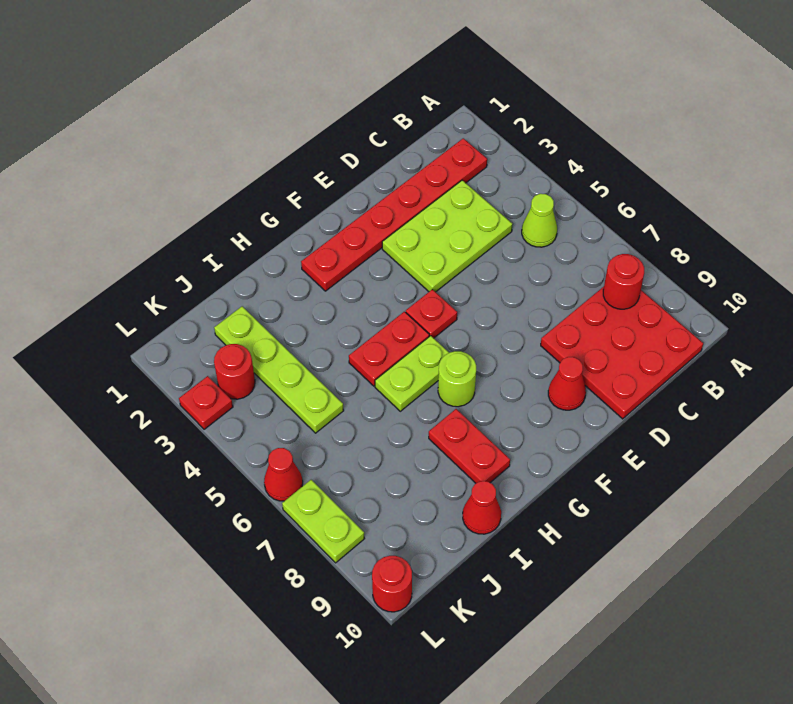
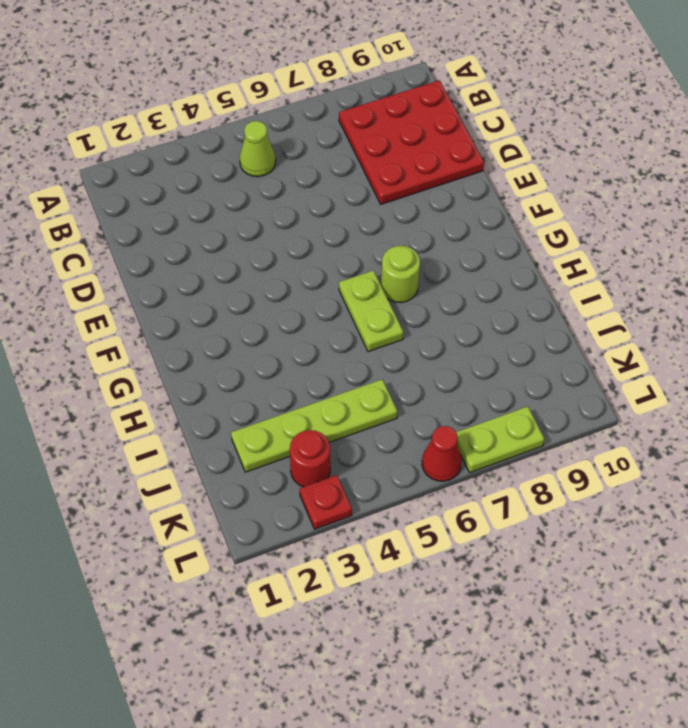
none -> red 1x6 plate [301,138,487,291]
none -> lime 2x3 plate [382,180,512,292]
none -> red 1x1 cone [548,357,586,410]

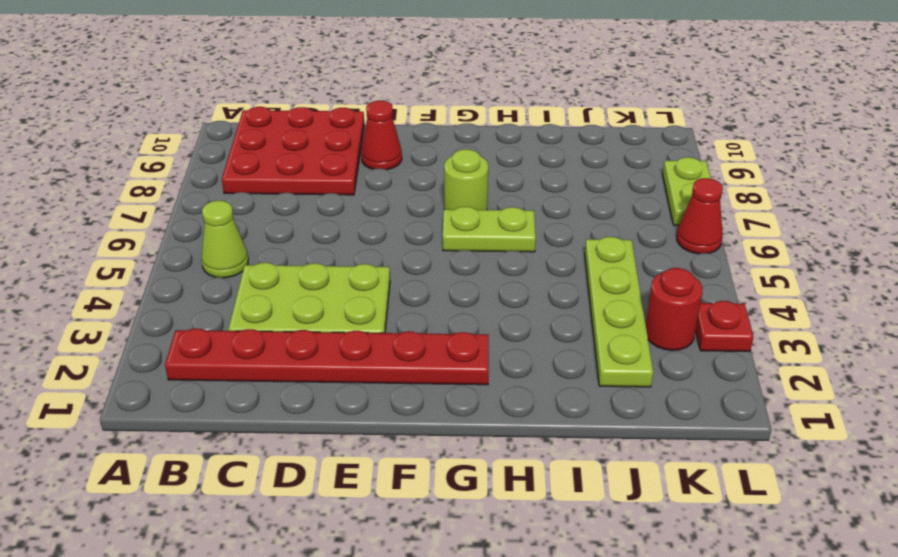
none -> red 1x1 plate [406,289,457,338]
none -> red 1x2 plate [349,312,429,386]
none -> red 1x2 plate [429,409,510,483]

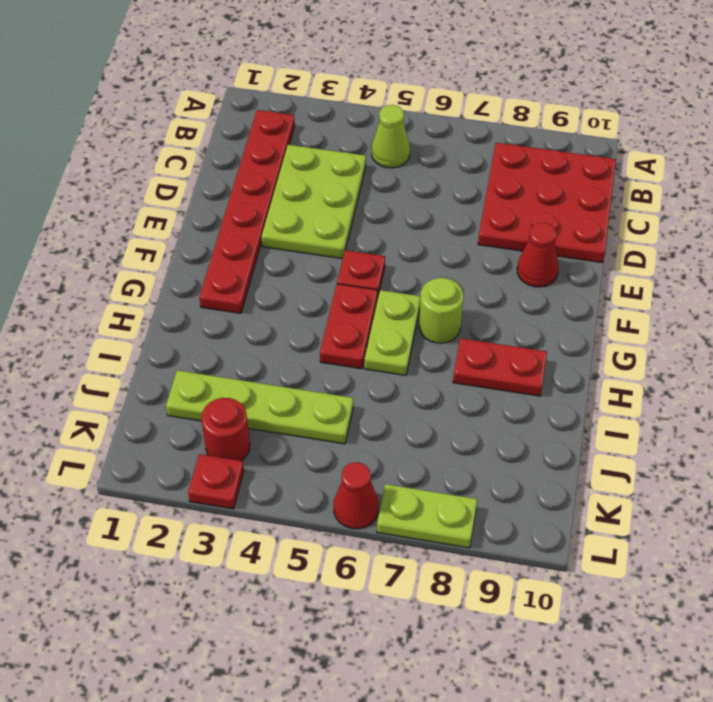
none -> red 1x1 cone [463,481,501,534]
none -> red 1x1 round brick [372,556,412,612]
none -> red 1x1 round brick [603,254,644,309]

